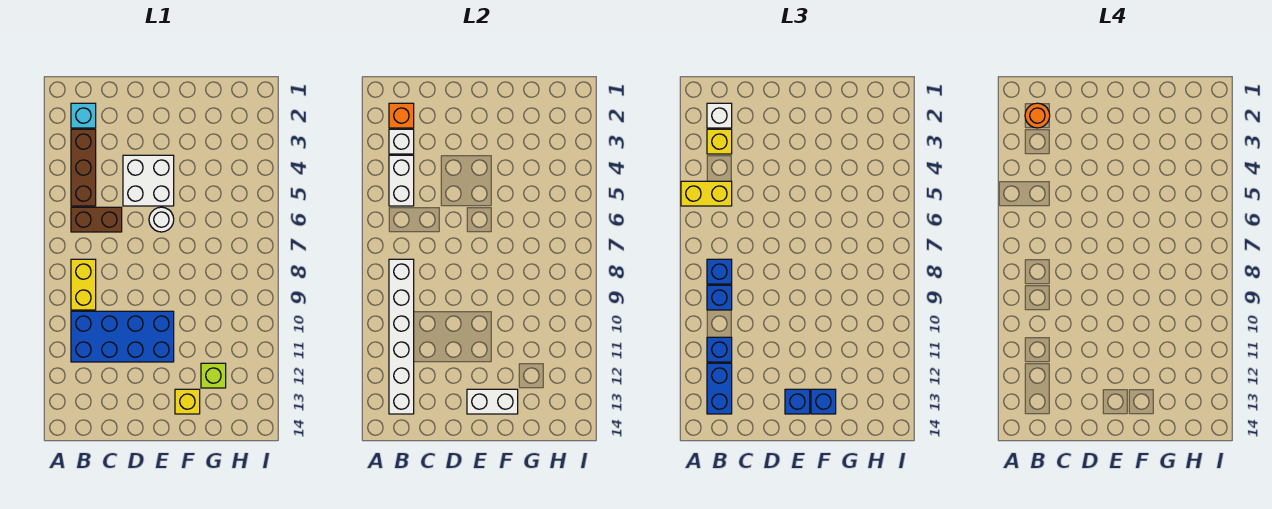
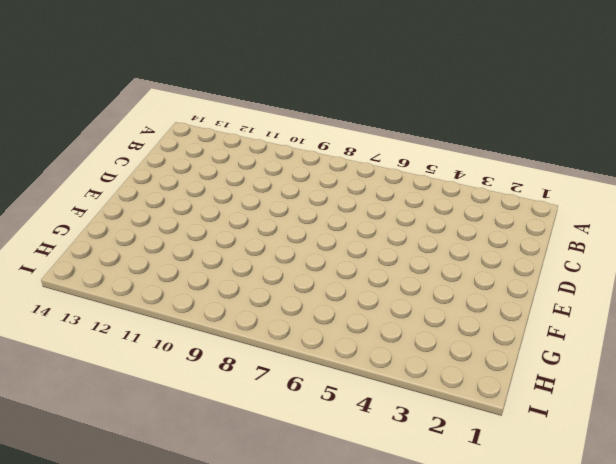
none -> cyan 1x1 brick [71,103,96,128]
none -> brown 1x3 brick [71,129,96,206]
none -> brown 1x2 brick [71,207,122,232]

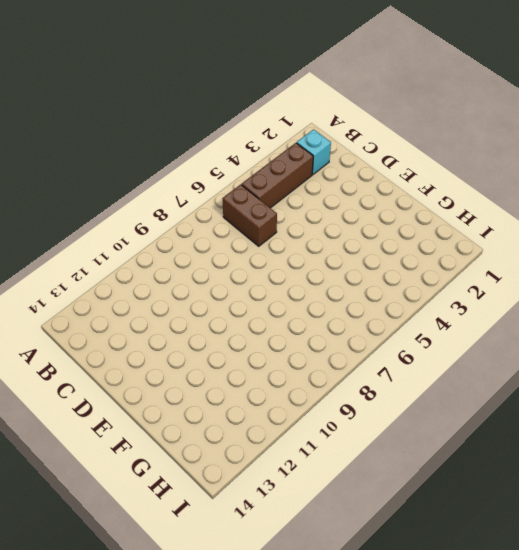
none -> yellow 1x2 brick [71,259,96,310]
none -> blue 2x4 brick [71,311,174,362]
none -> white 2x2 brick [123,155,174,206]

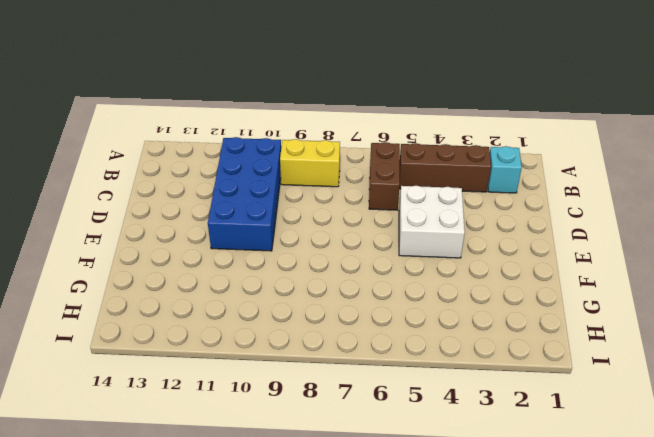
none -> white 1x1 round brick [149,207,174,232]
none -> yellow 1x1 brick [175,389,200,414]
none -> lime 1x1 brick [201,363,226,388]

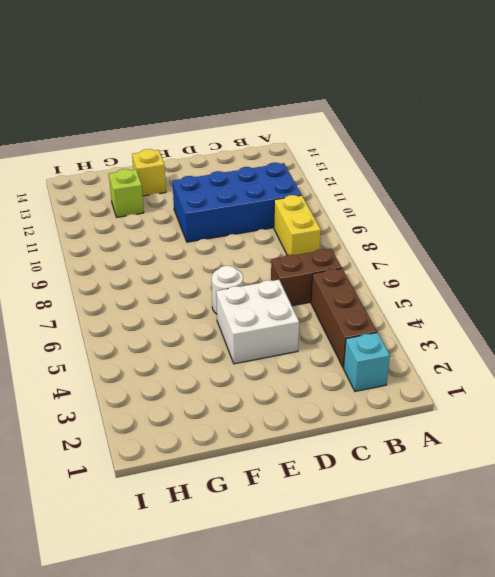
none -> orange 1x1 brick [389,103,414,128]
none -> white 1x1 brick [389,129,414,154]
none -> white 1x2 brick [389,155,414,206]

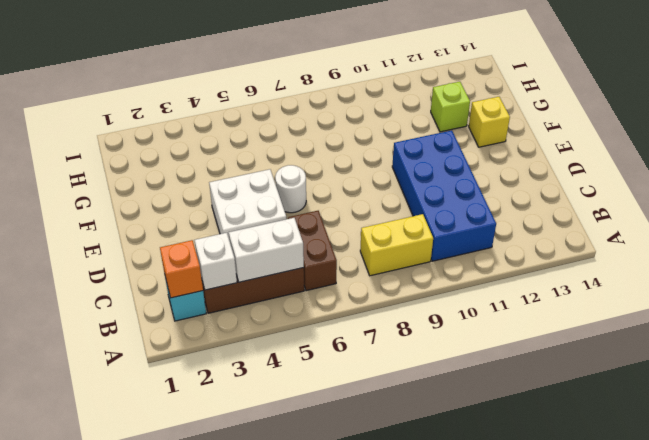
none -> white 1x6 brick [389,259,414,414]
none -> white 1x2 brick [467,389,518,414]
none -> yellow 1x2 brick [681,181,732,206]

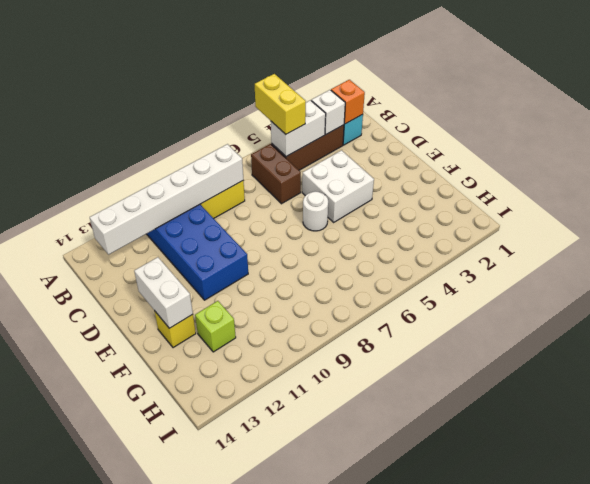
none -> white 1x1 brick [707,103,732,128]
none -> yellow 1x1 brick [707,129,732,154]
none -> blue 1x1 brick [707,259,732,284]

